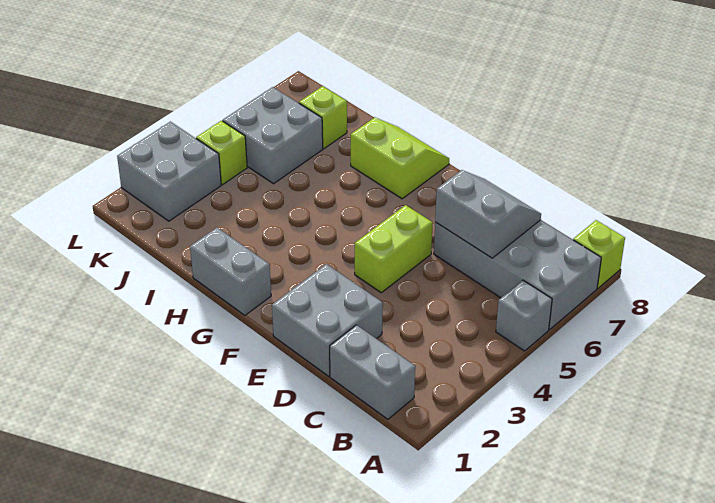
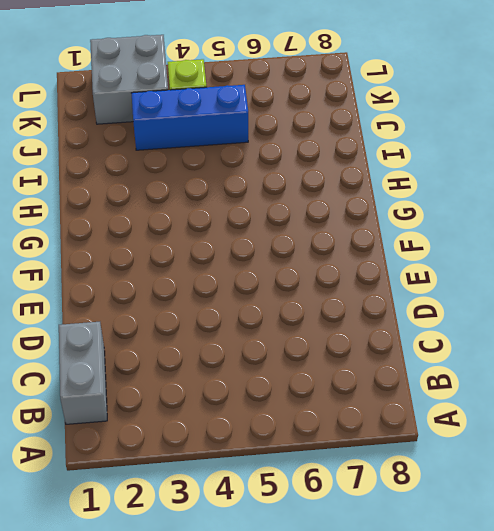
blue 1x3 brick [131,85,248,150] -> grey 2x2 brick [223,87,323,184]
none -> grey 1x1 brick [496,280,552,351]
none -> grey 2x4 brick [434,220,601,329]
none -> lime 1x1 brick [573,220,625,288]

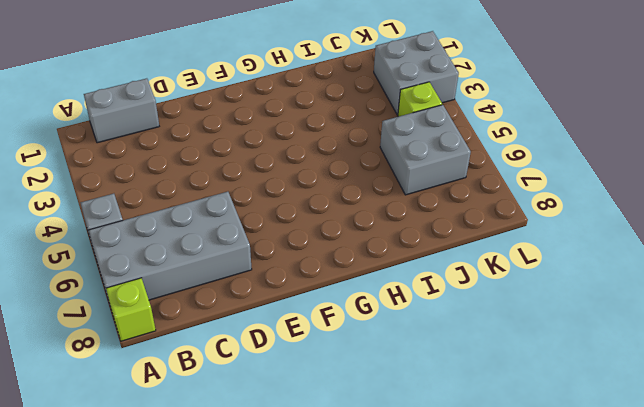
none -> grey 2x2 brick [272,264,383,376]
none -> lime 1x2 brick [355,205,433,293]
none -> grey 1x2 brick [190,228,271,315]

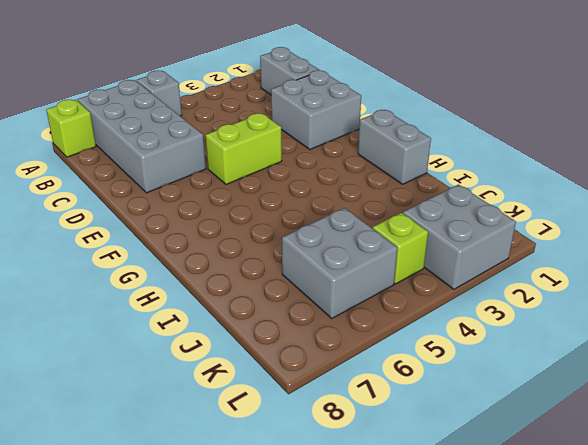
none -> lime 2x2 slope [351,117,449,199]
none -> lime 1x1 brick [299,86,347,149]
none -> grey 2x2 slope [435,170,541,258]

